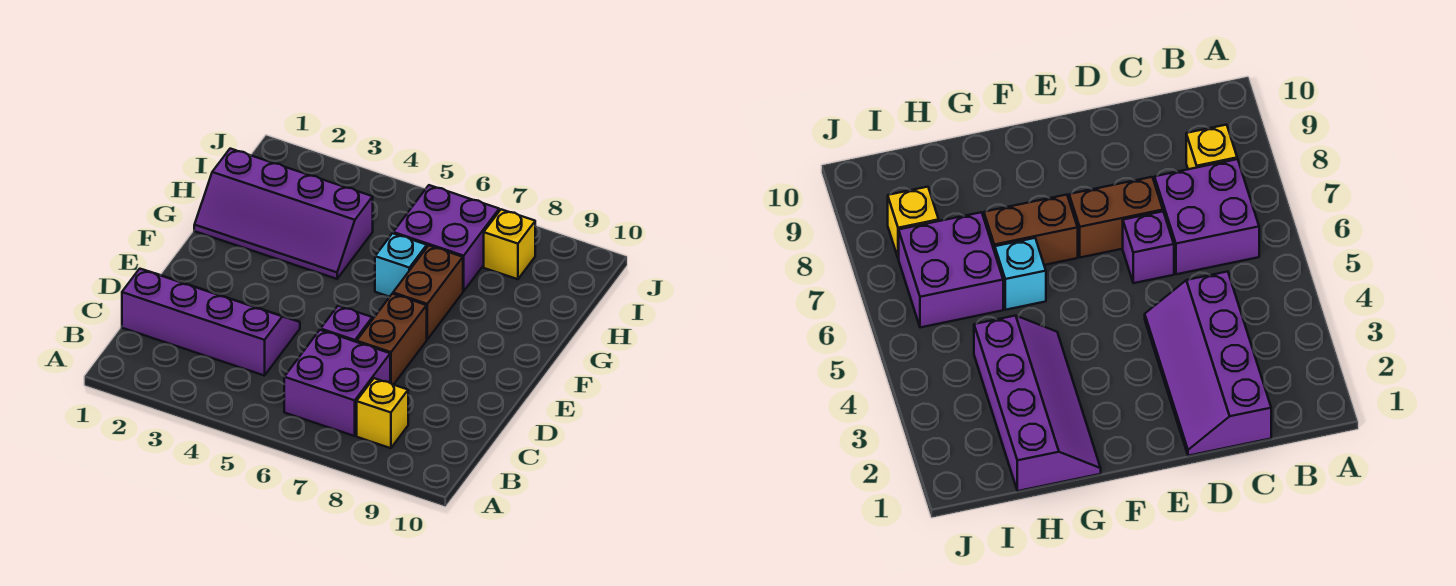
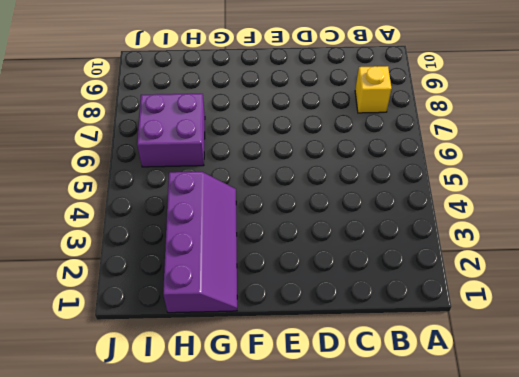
none -> purple 2x2 brick [284,330,390,436]
none -> purple 2x4 slope [122,269,300,376]

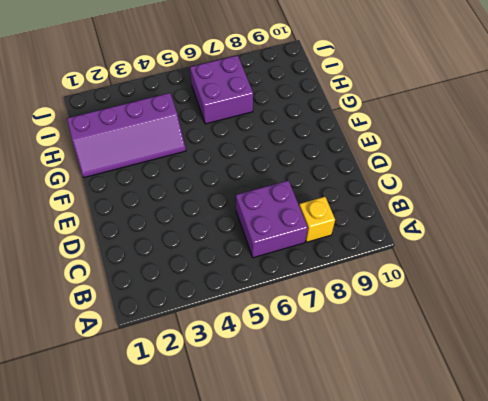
none -> purple 2x4 slope [122,269,300,376]
none -> purple 1x1 brick [321,306,372,342]

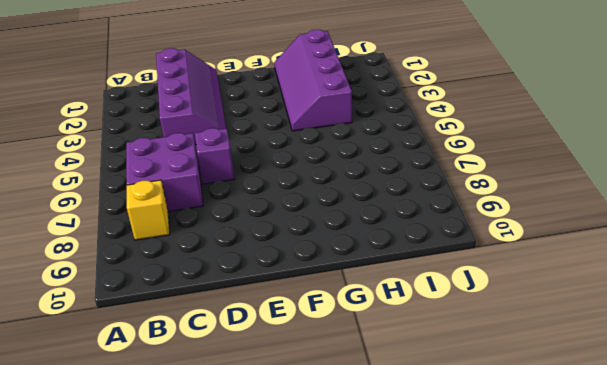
none -> brown 1x2 brick [357,294,427,385]
none -> brown 1x2 brick [393,245,463,339]

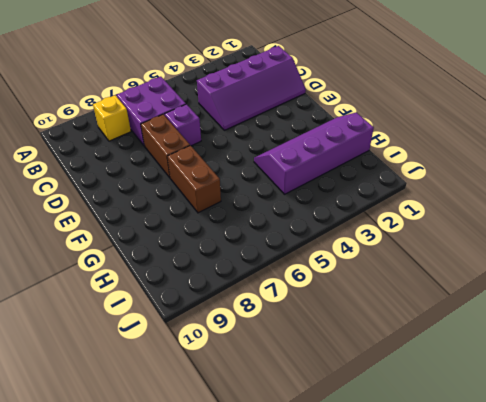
none -> cyan 1x1 brick [375,233,427,297]
none -> purple 2x2 brick [393,185,499,291]

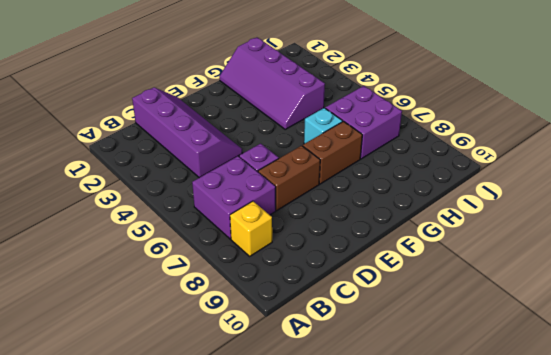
none -> yellow 1x1 brick [484,209,535,279]

